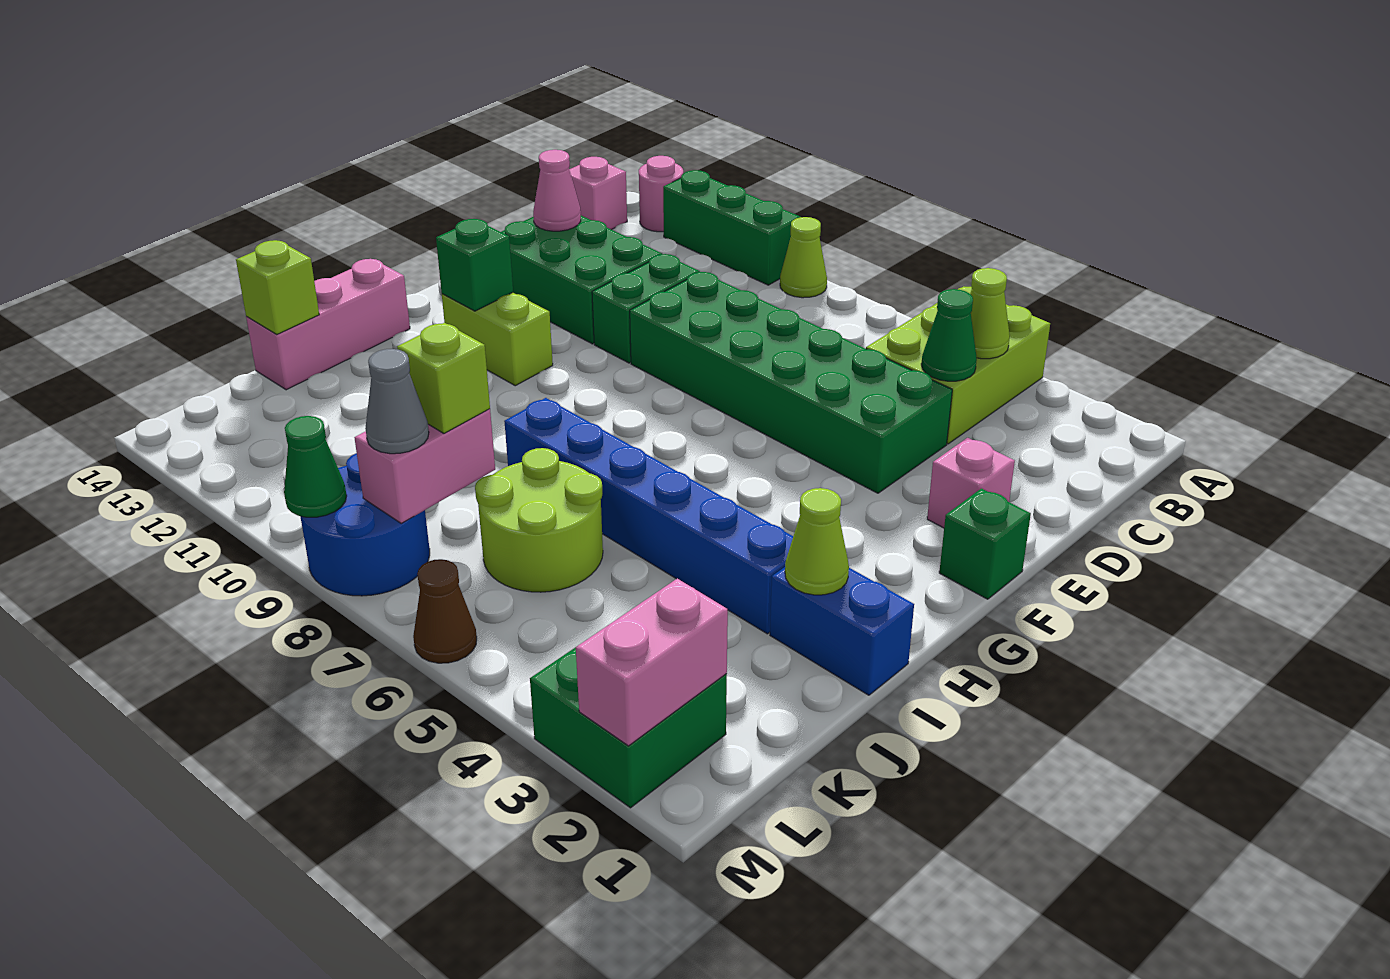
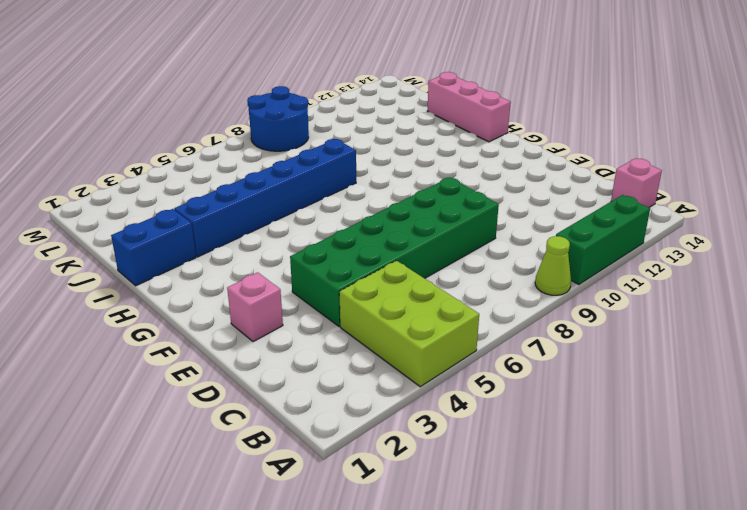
none -> pink 1x1 round brick [639,156,683,232]
none -> green 1x2 brick [592,254,700,363]
none -> green 2x3 brick [502,216,662,344]

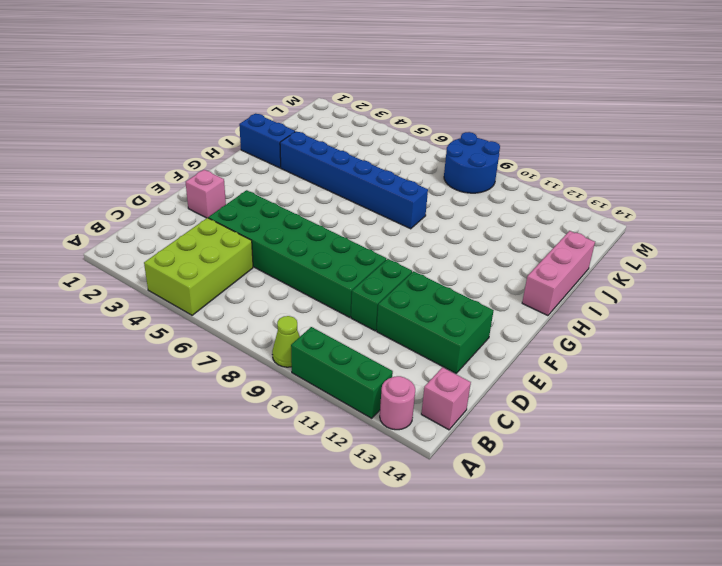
none -> green 1x1 brick [939,488,1031,599]
none -> lime 1x2 brick [442,293,553,386]
none -> lime 2x2 round brick [475,448,603,592]

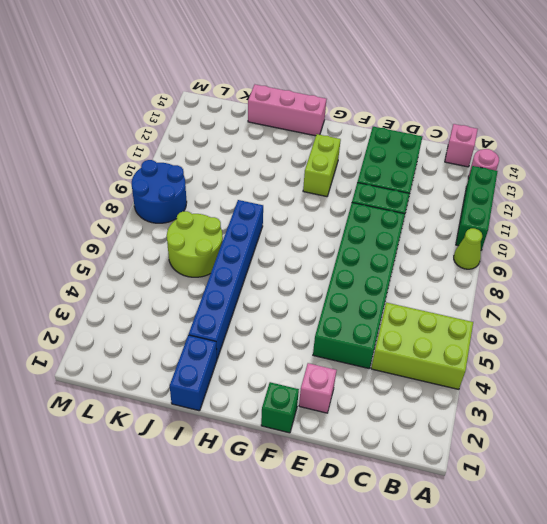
none -> green 2x2 brick [530,647,727,808]
none -> brown 1x1 cone [413,559,477,663]
none -> lime 1x1 cone [970,268,1010,359]

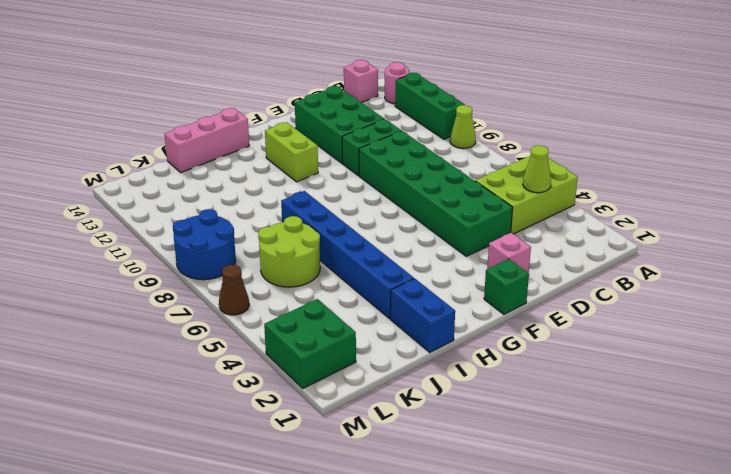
none -> green 1x1 cone [921,289,977,381]
none -> pink 1x1 cone [533,150,581,231]
none -> green 1x1 brick [436,219,513,311]

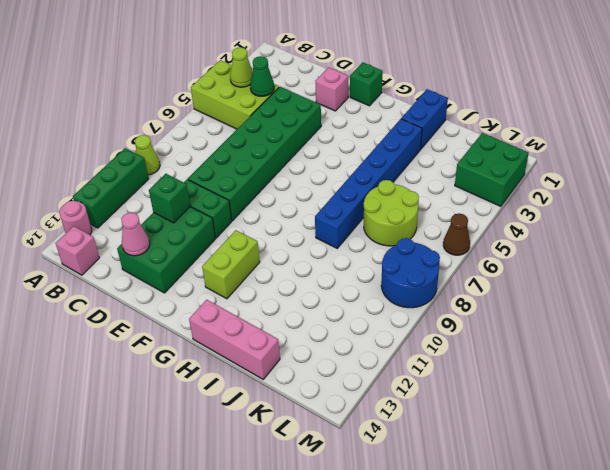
green 1x1 brick [149,174,190,223] -> green 1x1 brick moved to [436,219,513,311]
none -> lime 1x1 cone [785,488,849,595]
none -> lime 1x1 brick [236,240,319,335]
none -> pink 1x2 brick [355,409,495,524]

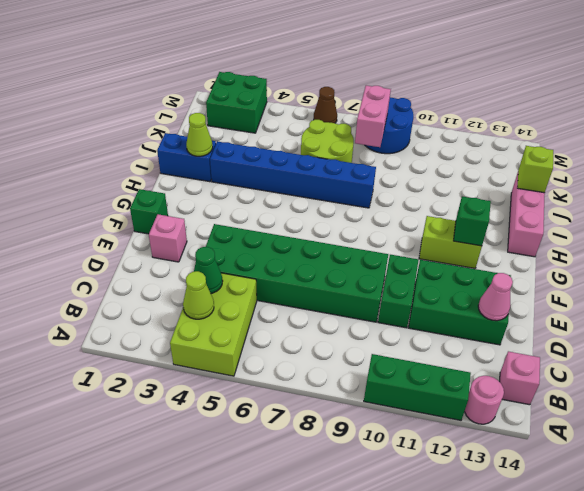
none -> lime 1x1 cone [780,217,827,298]
none -> pink 1x2 brick [576,579,728,746]
none -> green 1x1 cone [284,416,347,517]

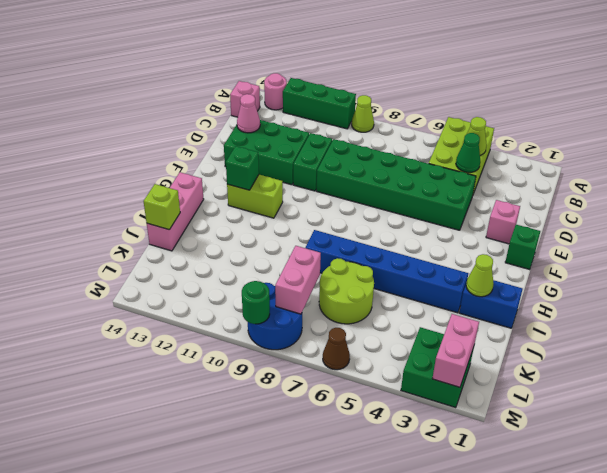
green 1x1 round brick [242,281,270,324] -> green 1x1 cone [284,416,347,517]
none -> lime 1x1 brick [397,323,490,433]
none -> grey 1x1 cone [365,349,429,454]

